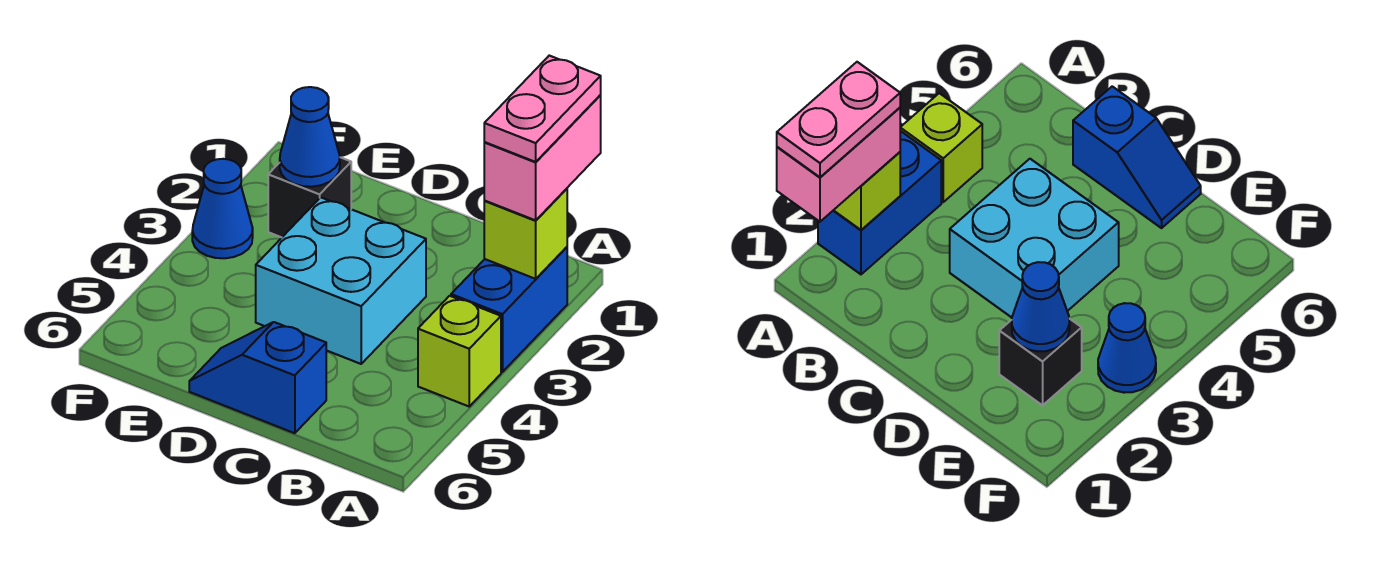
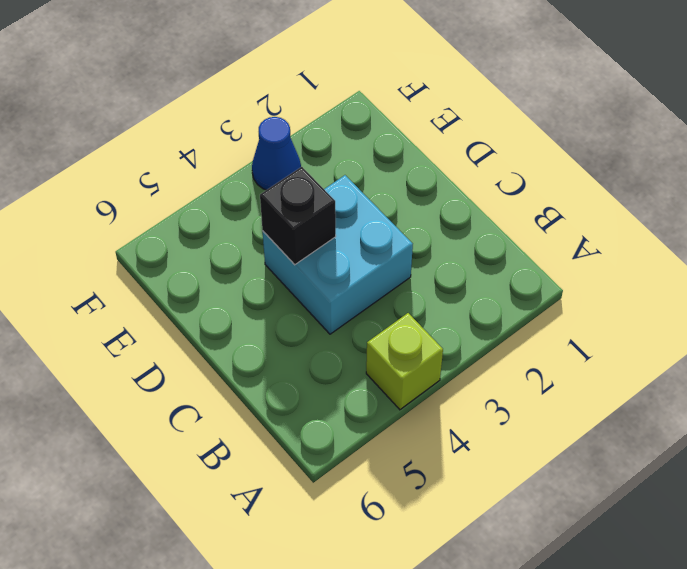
black 1x1 brick [260,167,336,265] -> black 1x1 brick moved to [268,157,351,237]
none -> blue 1x2 brick [451,247,567,372]
none -> blue 1x2 slope [189,322,326,433]

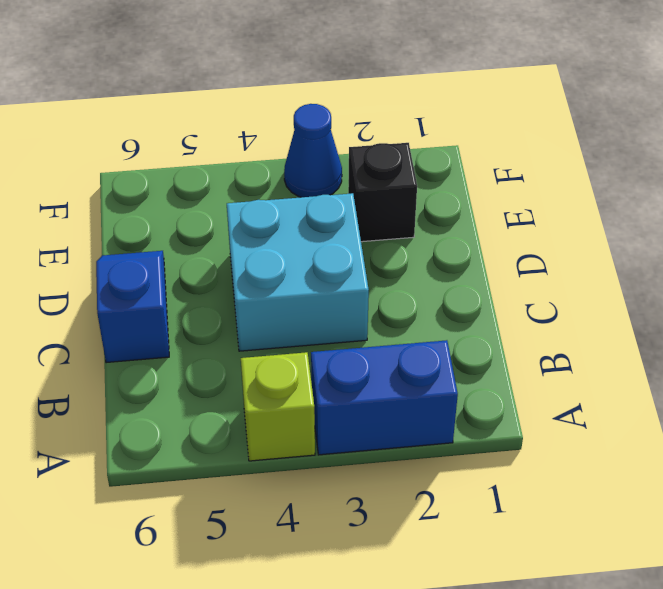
none -> lime 1x1 brick [484,189,567,279]
none -> blue 1x1 cone [280,87,340,187]

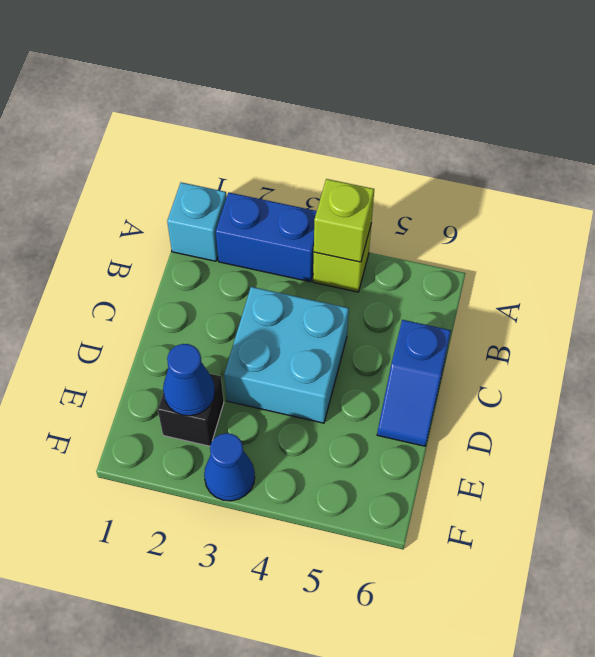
cyan 1x1 brick [167,182,227,261] -> none
lime 1x1 brick [314,179,374,262] -> lime 1x1 brick moved to [484,189,567,279]
none -> pink 1x2 brick [484,95,601,220]
none -> pink 1x2 plate [484,56,601,162]

